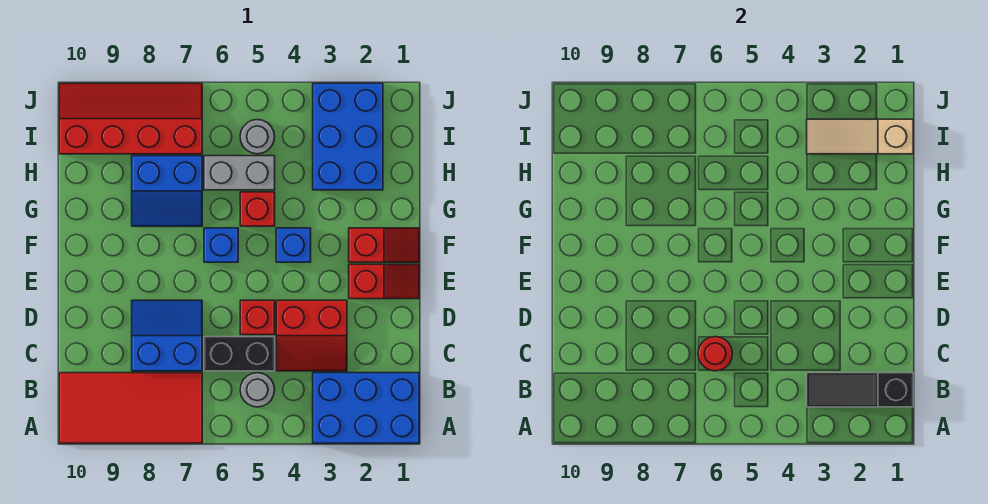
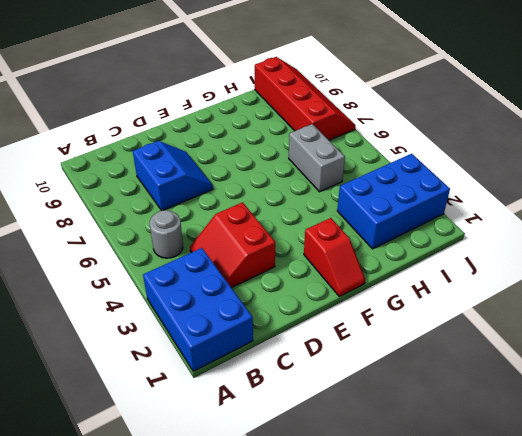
none -> red 2x4 tile [59,373,202,443]
none -> black 1x2 brick [204,337,275,371]
none -> red 1x1 brick [240,300,275,335]

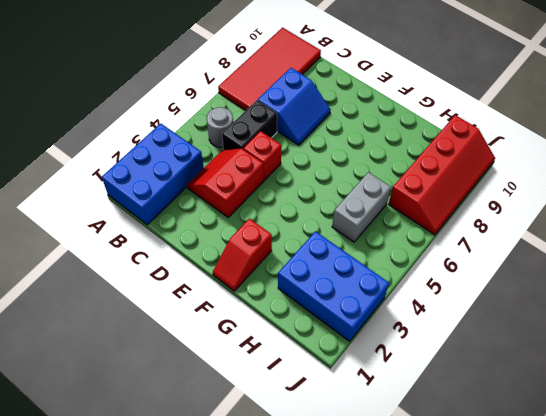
none -> red 1x2 slope [349,264,419,299]
none -> blue 1x1 brick [276,228,311,262]
none -> blue 1x1 brick [204,228,238,262]

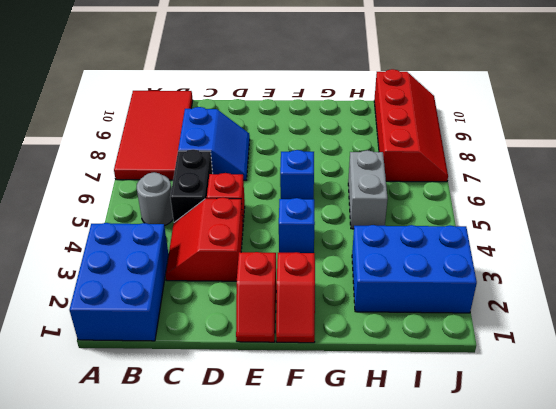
none -> red 1x1 brick [240,192,275,226]
none -> blue 2x2 slope [132,156,202,226]
none -> grey 1x1 round brick [240,120,275,154]

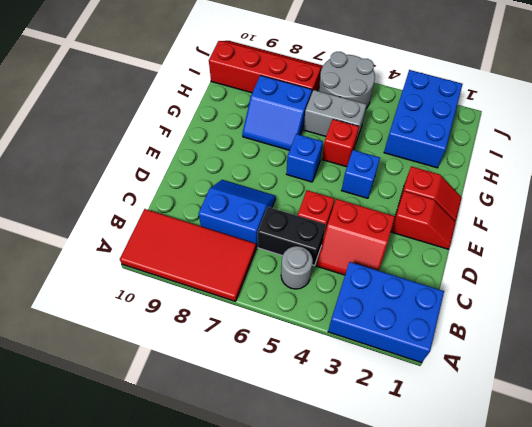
grey 2x2 round brick [319,52,375,109] -> grey 1x1 round brick [240,120,275,154]
none -> black 1x3 slope [807,373,913,407]
none -> red 1x1 round brick [698,337,732,371]
none -> tan 1x3 slope [807,119,913,154]

